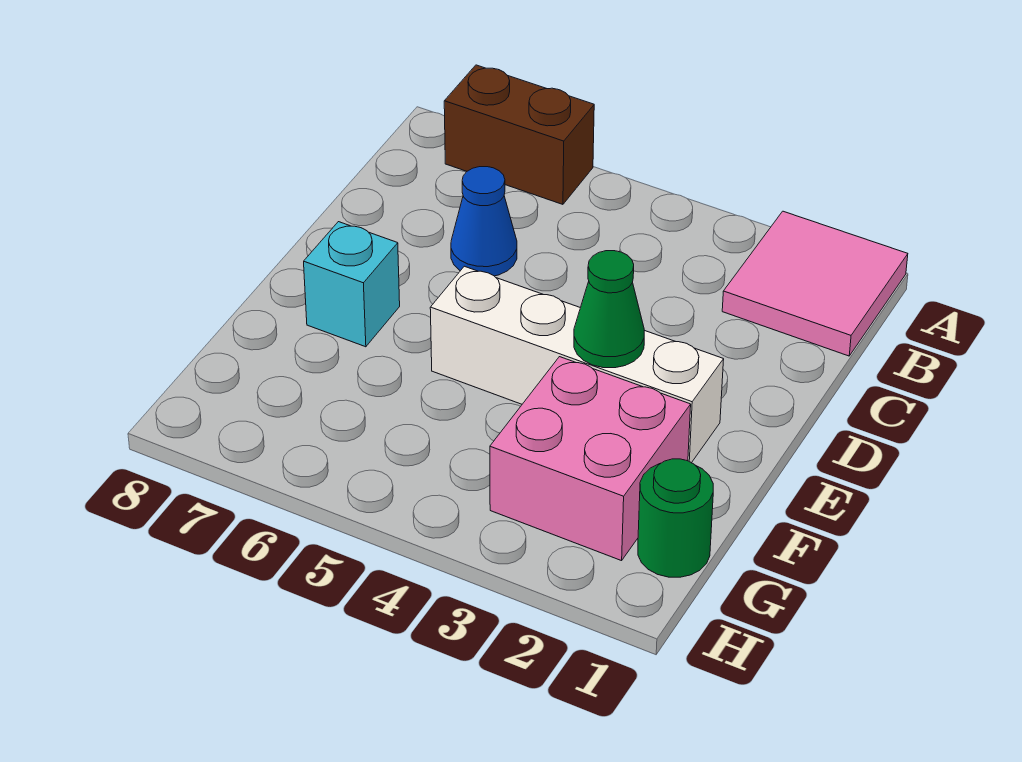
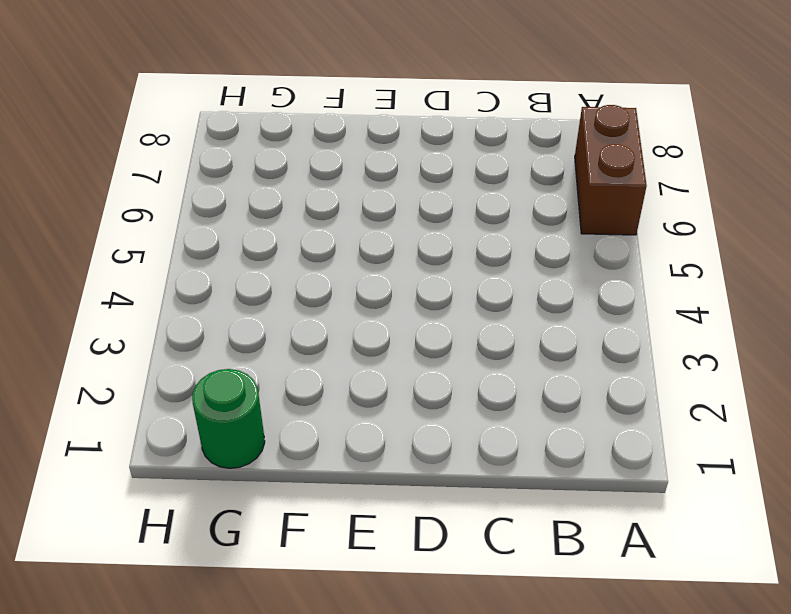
none -> pink 2x2 tile [722,211,908,356]
none -> blue 1x1 cone [451,167,517,276]

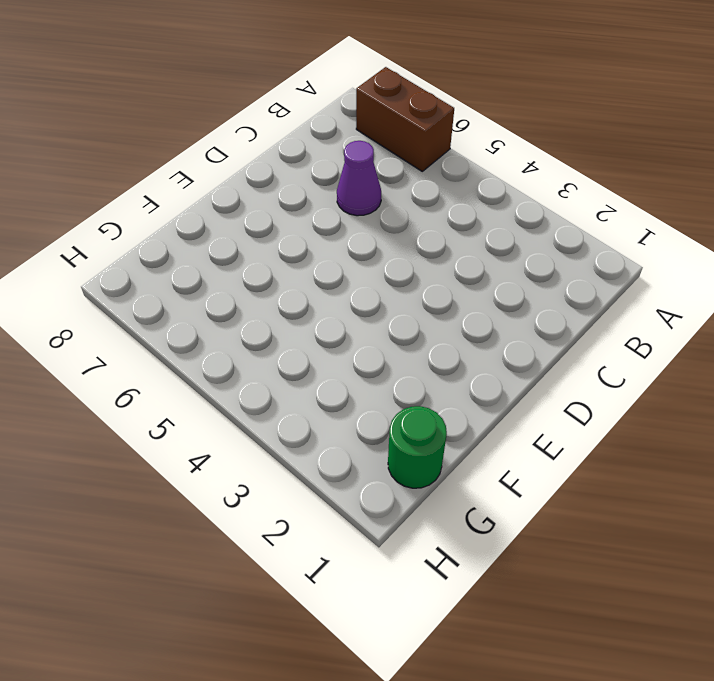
purple 1x1 cone [337,141,381,216] -> blue 1x1 cone [451,167,517,276]
none -> pink 2x2 tile [722,211,908,356]
none -> white 1x4 brick [430,266,724,463]

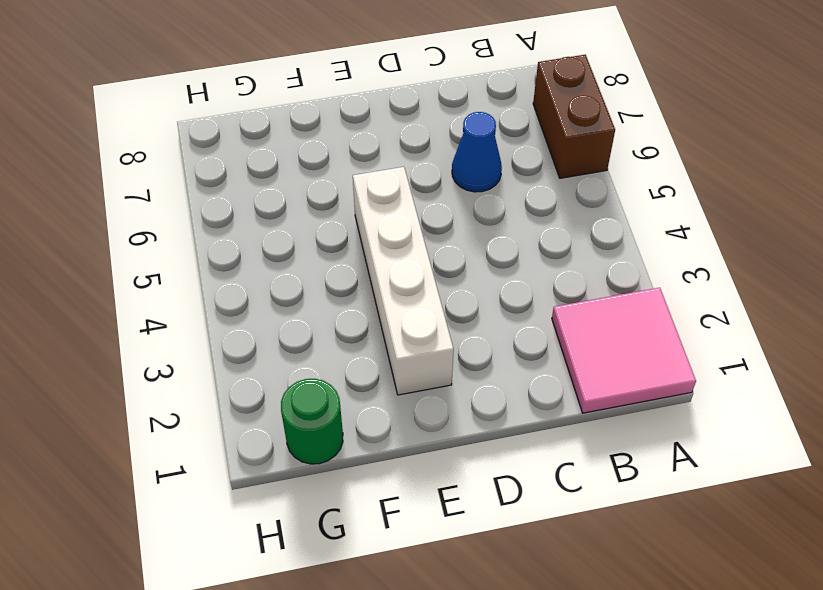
none -> cyan 1x1 brick [304,222,400,347]
none -> pink 2x2 brick [490,357,691,561]

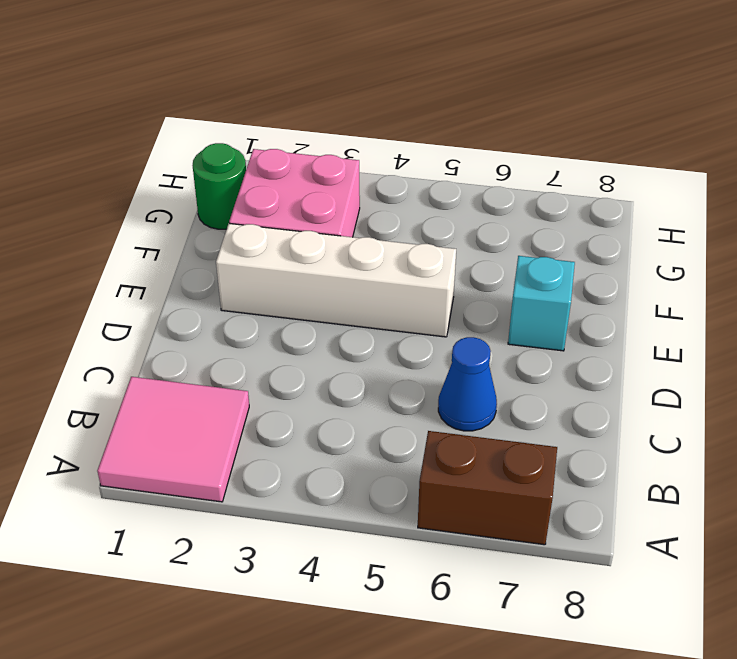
none -> green 1x1 cone [574,251,644,368]

